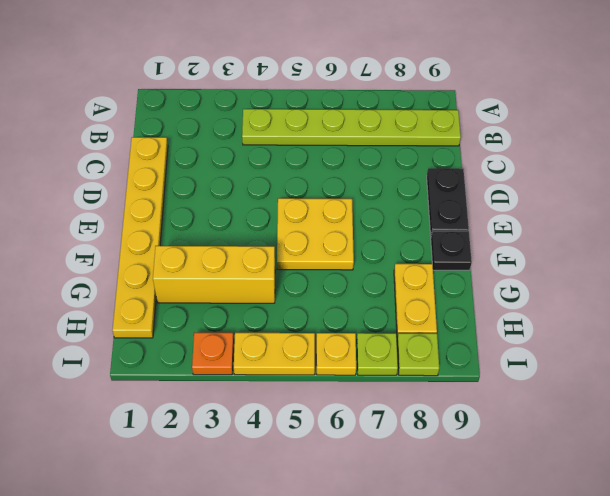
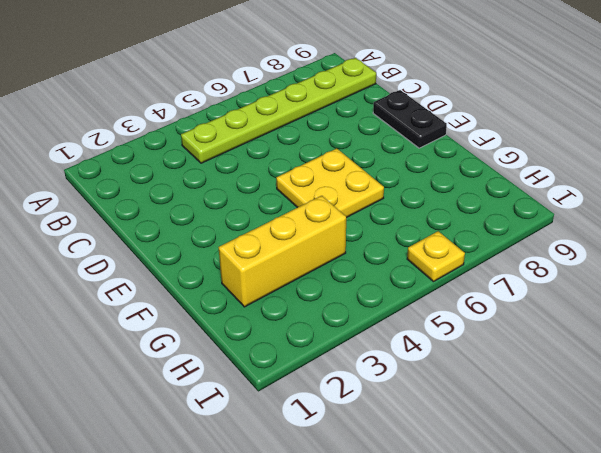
none -> yellow 1x6 plate [112,137,168,338]
none -> black 1x1 plate [431,231,472,270]
none -> yellow 1x2 plate [394,264,437,338]

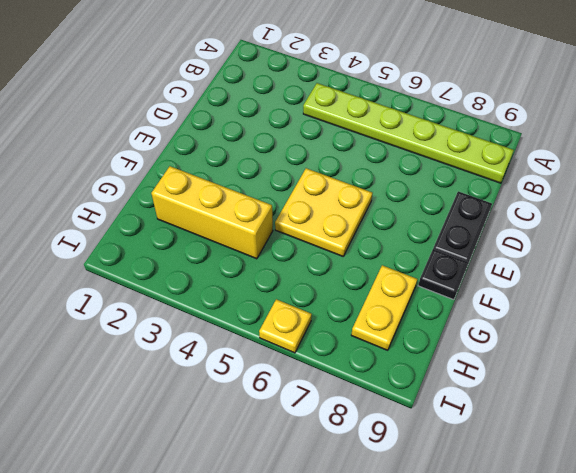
none -> yellow 1x6 plate [112,137,168,338]
none -> orange 1x1 plate [192,332,234,375]
none -> yellow 1x2 plate [234,333,315,375]

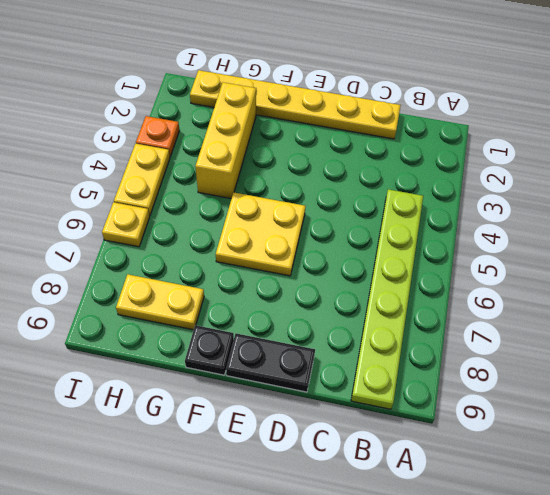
none -> lime 1x1 plate [357,333,398,375]
none -> lime 1x1 plate [397,333,439,376]

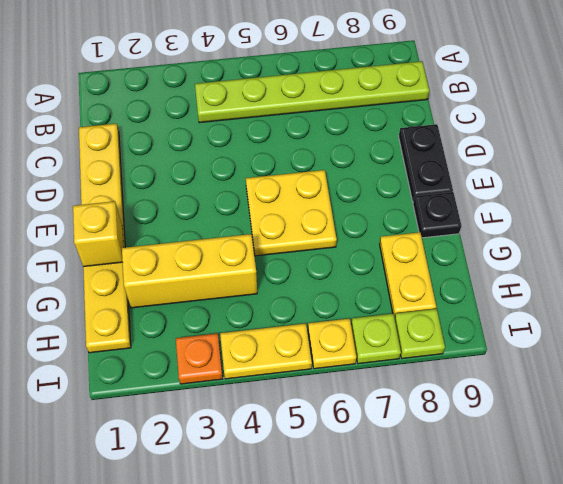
yellow 1x1 brick [73,201,124,267] -> none

